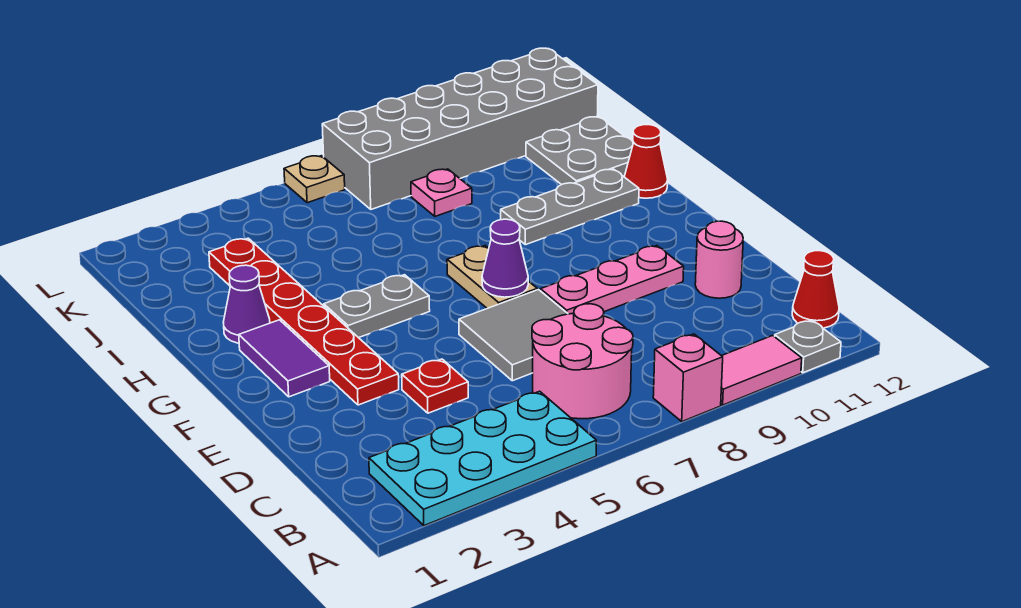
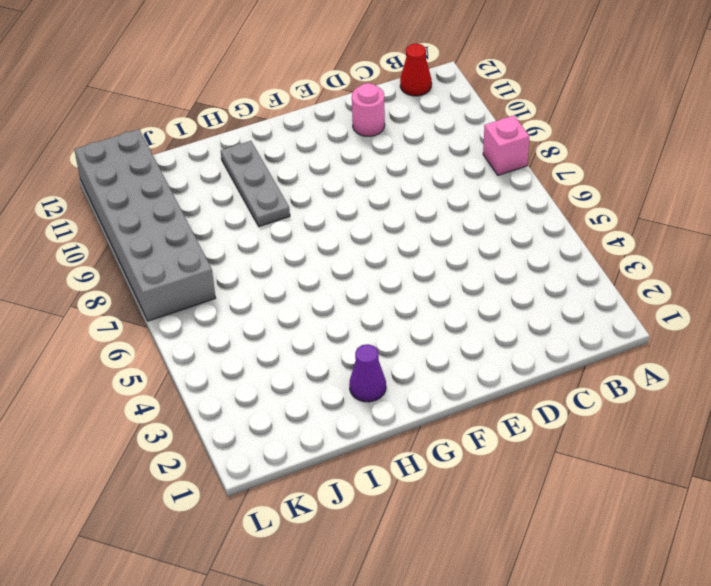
none -> cyan 2x4 plate [369,391,596,526]
none -> pink 1x2 tile [721,335,802,405]
none -> grey 1x1 plate [775,320,841,373]

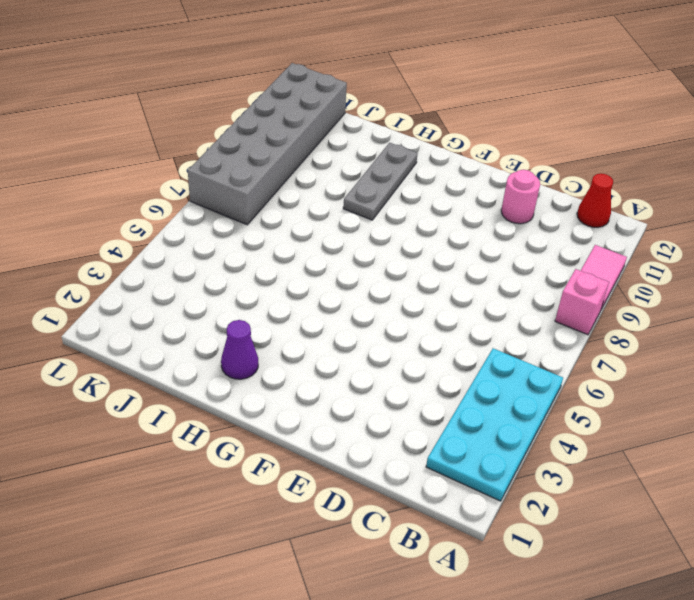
none -> grey 1x1 plate [775,320,841,373]
none -> pink 2x2 round brick [532,304,633,419]
none -> red 1x1 plate [402,359,468,413]

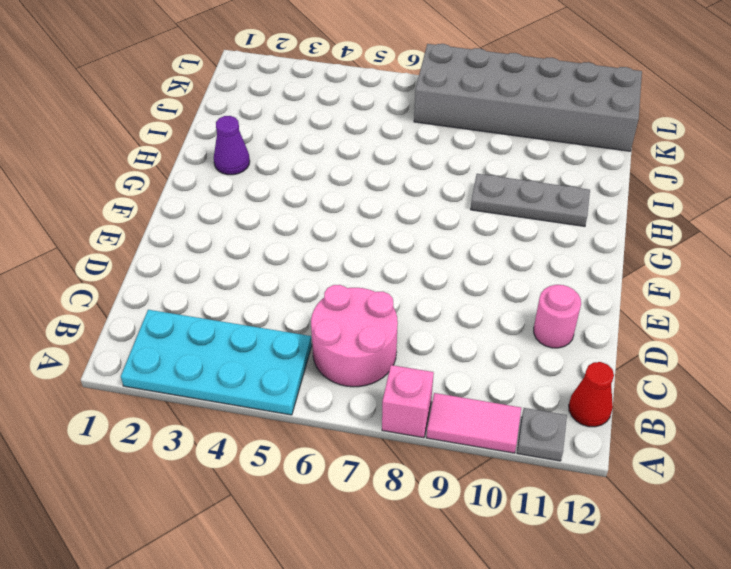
none -> red 1x1 plate [402,359,468,413]
none -> grey 2x2 tile [459,290,568,381]
none -> red 1x6 plate [209,238,399,405]

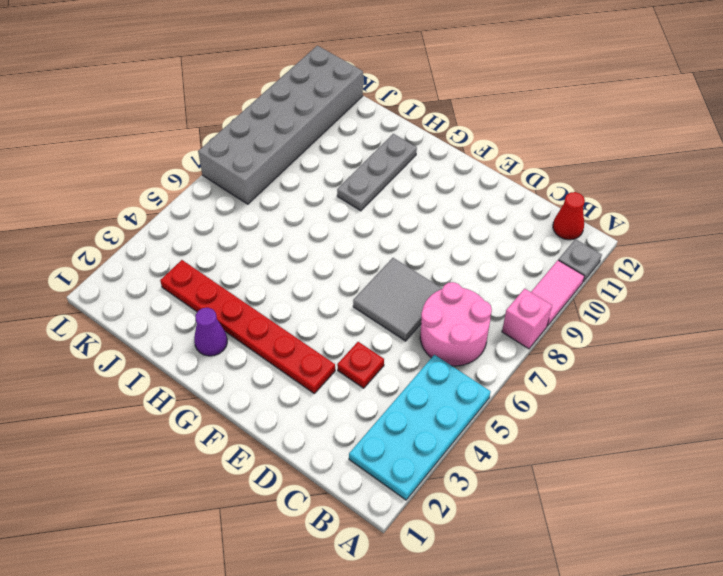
none -> pink 1x1 round brick [695,221,743,298]
none -> pink 1x3 plate [540,246,684,314]
none -> purple 1x2 tile [239,320,330,397]

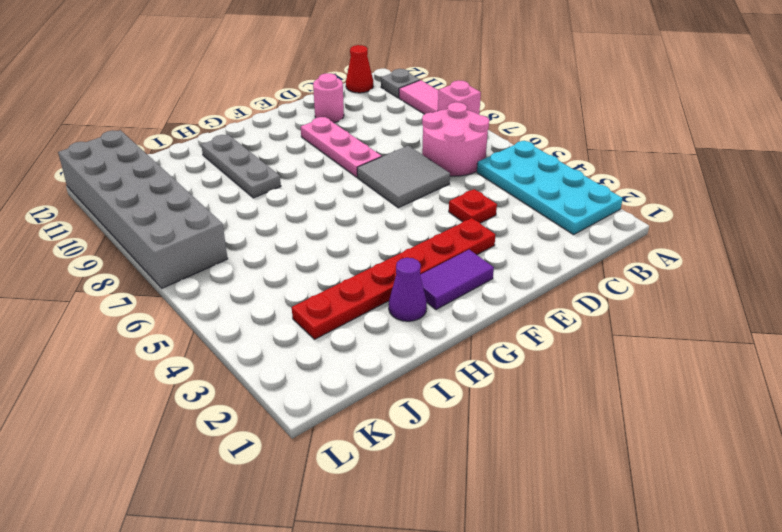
none -> tan 1x2 plate [447,246,537,308]
none -> grey 1x2 plate [324,275,430,338]
none -> red 1x1 cone [624,125,668,198]

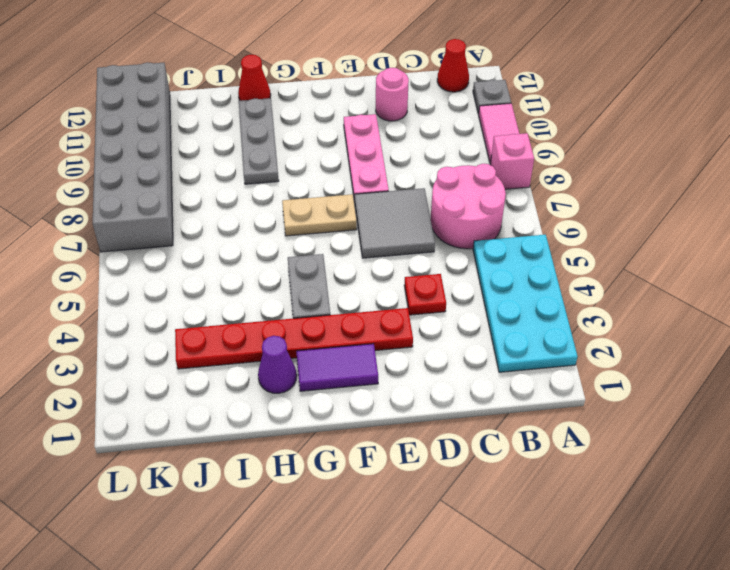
none -> grey 2x2 plate [526,117,633,185]
none -> pink 1x1 plate [411,169,472,216]
none -> tan 1x1 plate [284,156,345,203]

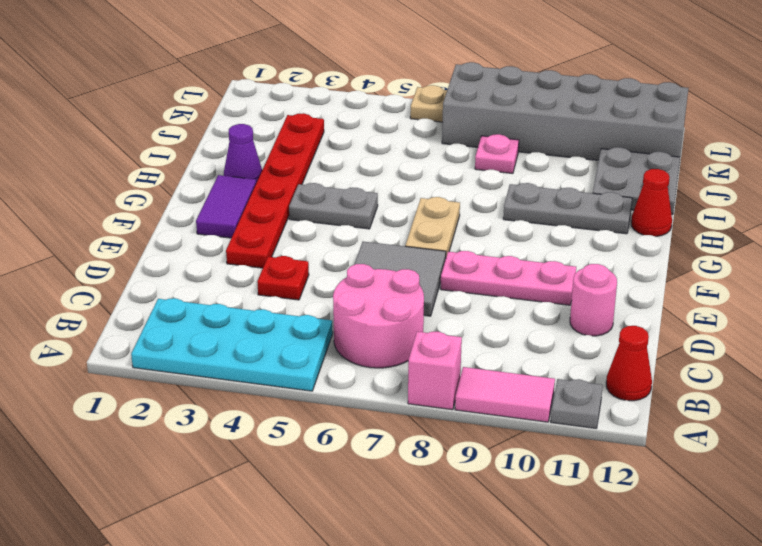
none -> purple 1x1 cone [482,219,528,297]

